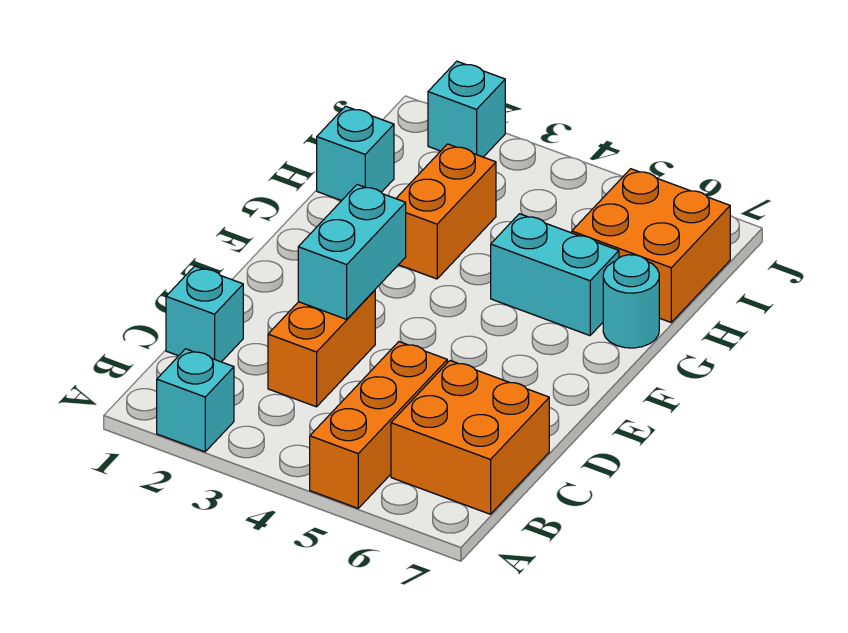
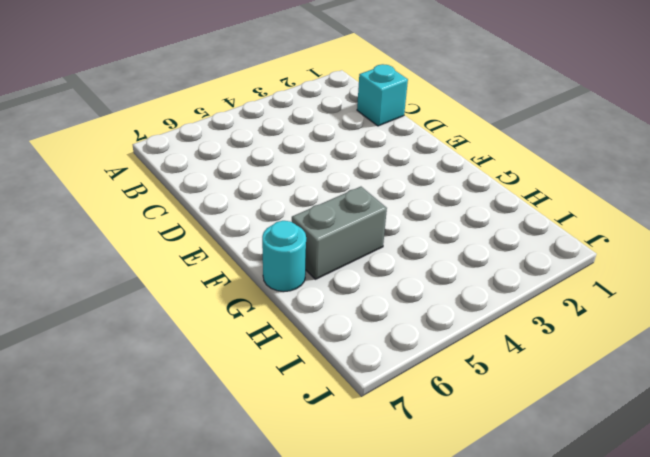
grey 1x2 brick [292,187,387,279] -> cyan 1x2 brick [491,214,619,336]
none -> cyan 1x1 brick [157,349,234,452]
none -> orange 1x3 brick [310,342,447,508]
none -> orange 2x2 brick [391,361,549,514]

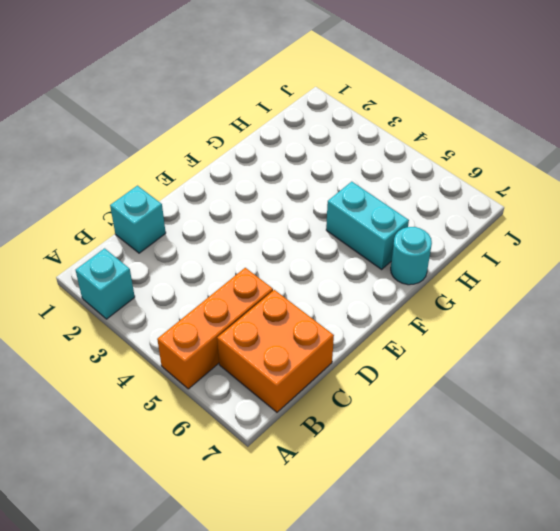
none -> orange 1x2 brick [268,290,375,407]
none -> orange 1x2 brick [396,144,496,279]
none -> cyan 1x1 brick [317,106,394,201]

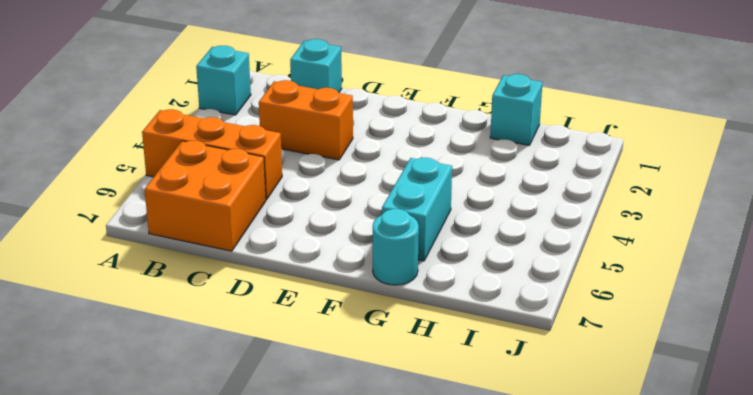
none -> orange 1x2 brick [396,144,496,279]
none -> orange 2x2 brick [572,169,730,322]
none -> cyan 1x1 brick [428,61,505,157]

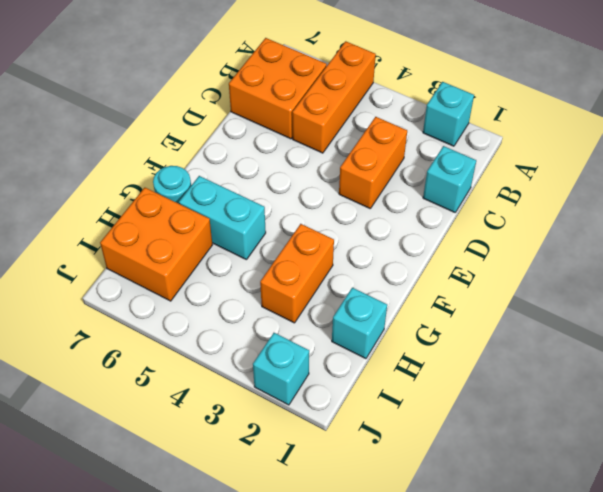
none -> cyan 1x2 brick [298,185,406,319]

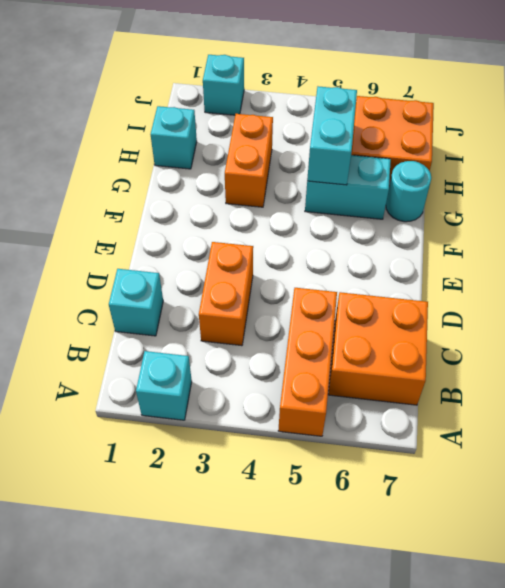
cyan 1x2 brick [307,86,357,185] -> cyan 1x2 brick moved to [298,185,406,319]

